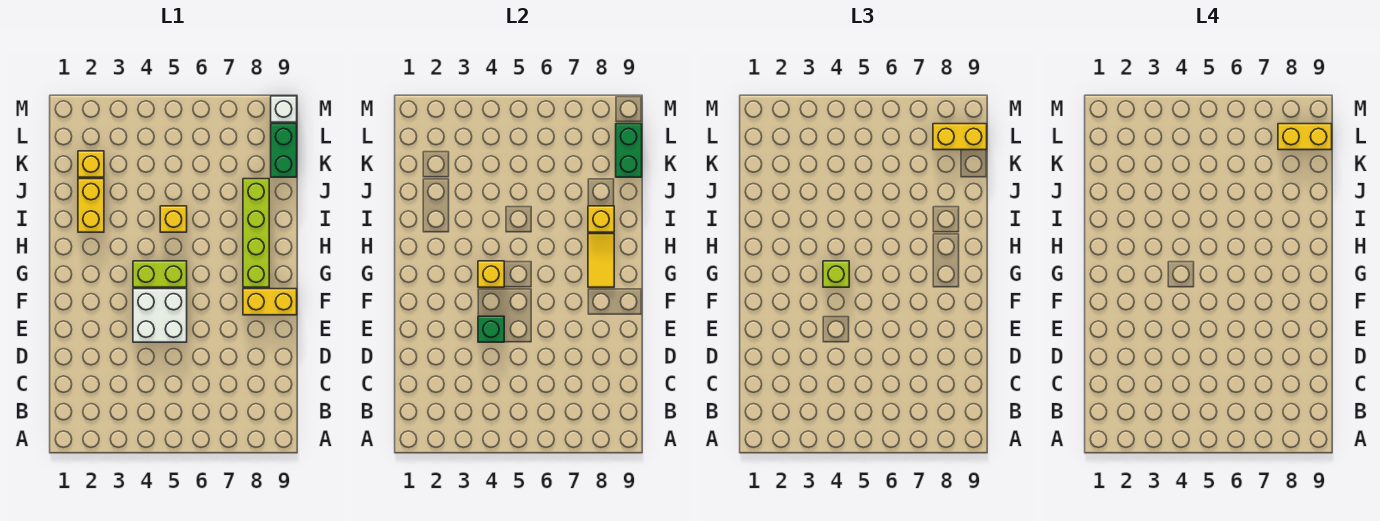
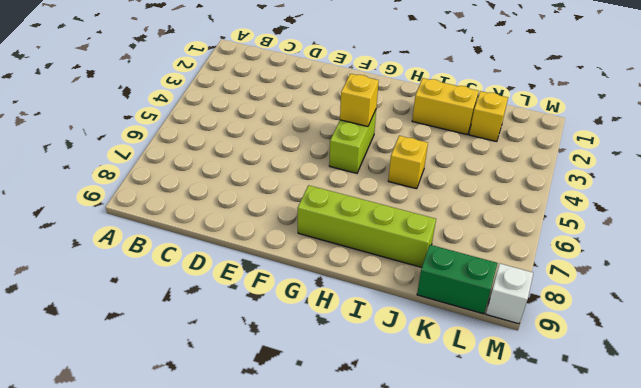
none -> white 2x2 brick [133,289,187,342]
none -> yellow 1x2 brick [243,289,297,315]
none -> green 1x1 brick [478,316,504,342]

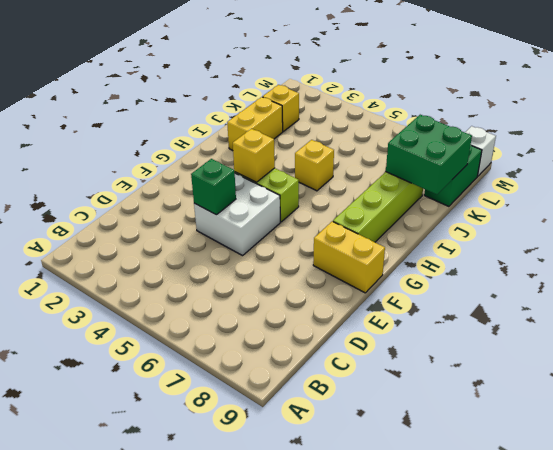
green 2x2 brick [386,115,472,194] -> green 1x2 brick [616,124,642,177]
none -> yellow 1x2 tile [588,234,614,287]
none -> yellow 1x1 brick [588,206,614,232]
none -> lime 1x1 brick [823,261,849,287]

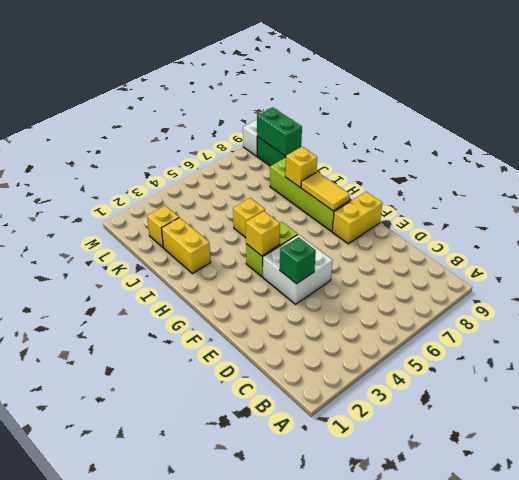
none -> lime 1x1 brick [823,261,849,287]
none -> yellow 1x2 brick [933,124,987,150]
none -> yellow 1x2 brick [1278,124,1332,150]

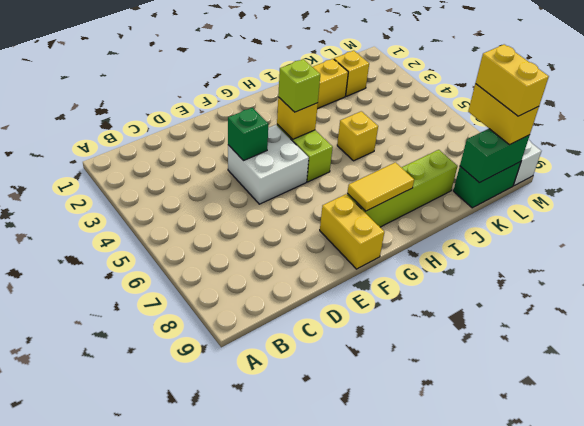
none -> yellow 1x1 brick [588,206,614,232]

